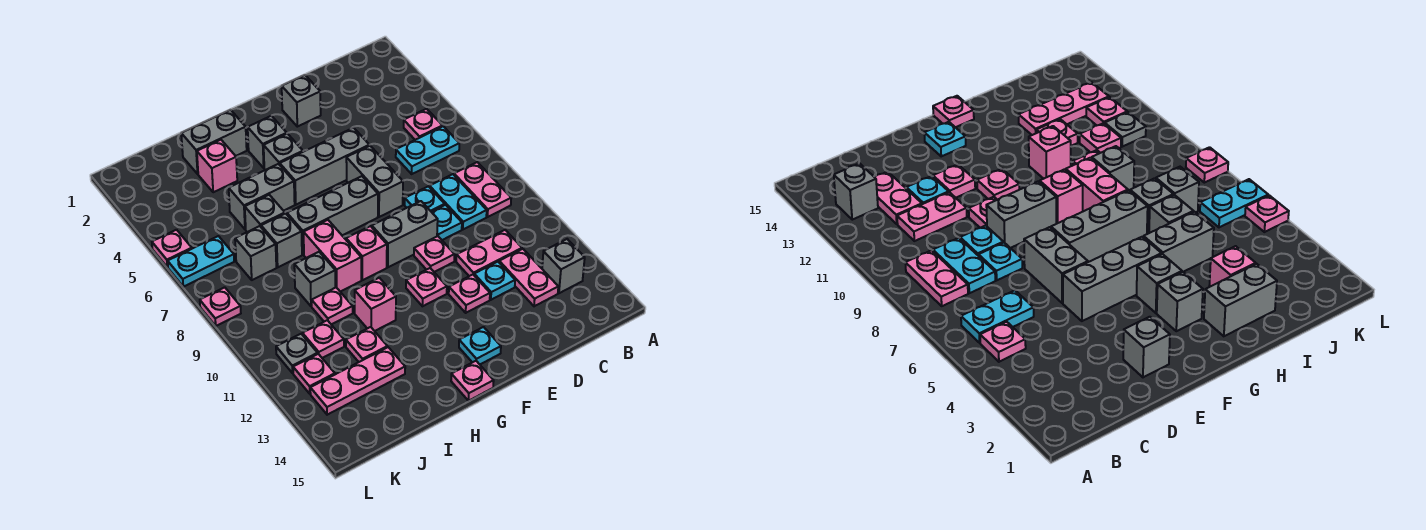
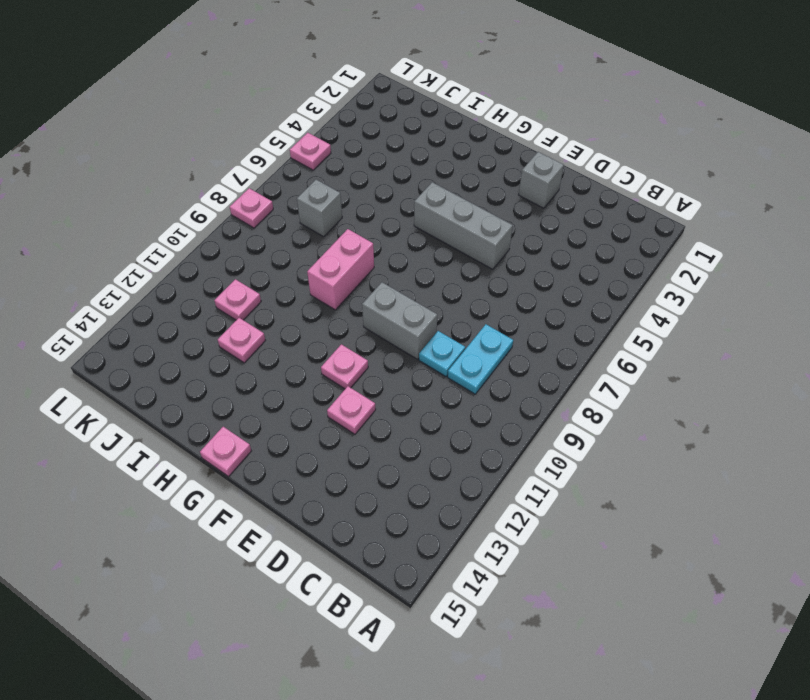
none -> pink 1x1 plate [404,109,443,140]
none -> cyan 1x2 plate [396,126,459,174]
none -> pink 1x2 plate [454,162,511,217]
none -> grey 1x1 brick [542,239,585,293]

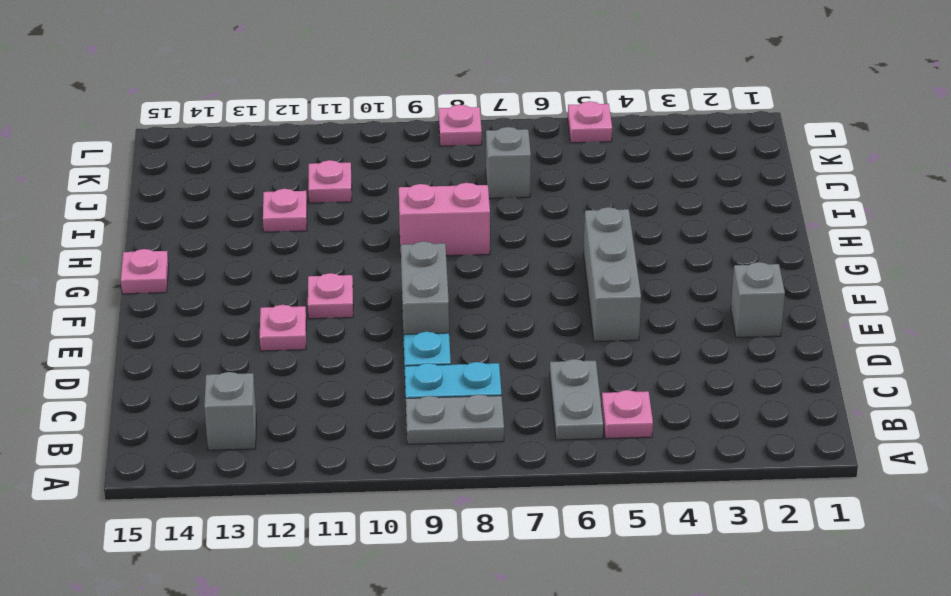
grey 1x2 plate [550,359,603,440] -> cyan 1x2 plate [396,126,459,174]
grey 1x2 plate [406,394,504,444] -> pink 1x2 plate [454,162,511,217]
none -> pink 1x2 plate [456,230,522,276]
none -> pink 1x2 plate [499,249,558,306]
none -> cyan 1x1 plate [405,186,445,212]
none -> cyan 1x1 plate [474,262,515,300]

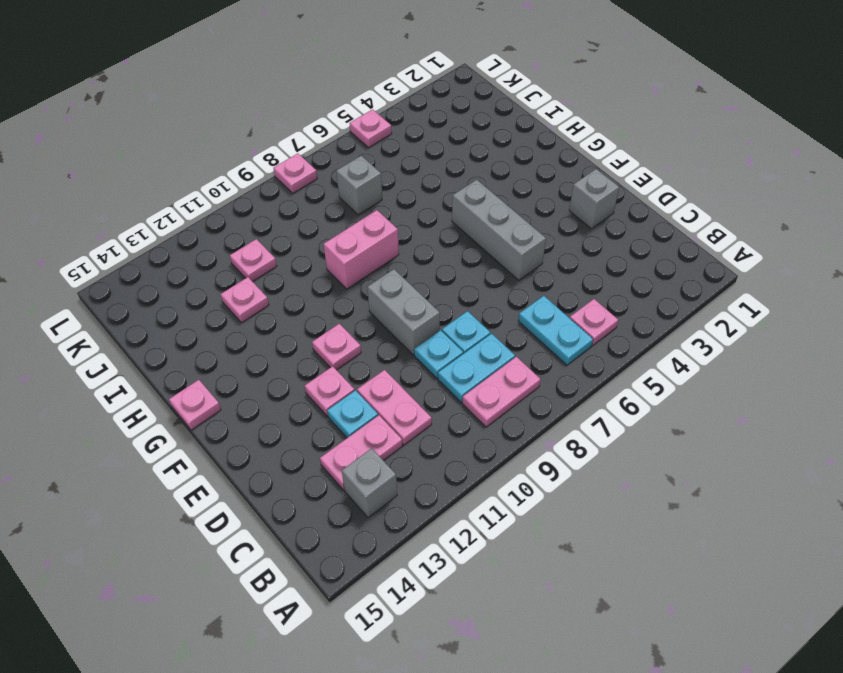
none -> grey 1x2 brick [346,146,403,217]
none -> pink 1x1 plate [414,236,455,272]
none -> grey 1x3 brick [287,176,378,255]
none -> cyan 1x1 plate [459,327,501,364]

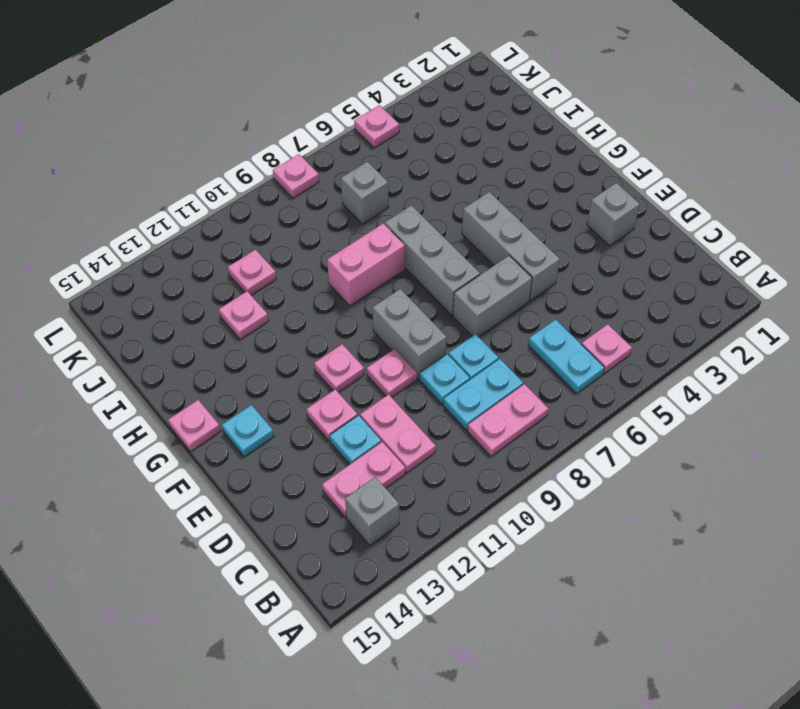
none -> grey 1x1 brick [248,116,287,168]
none -> grey 1x1 brick [264,134,303,170]
none -> pink 1x1 brick [346,226,387,280]
none -> grey 1x2 brick [181,110,247,174]

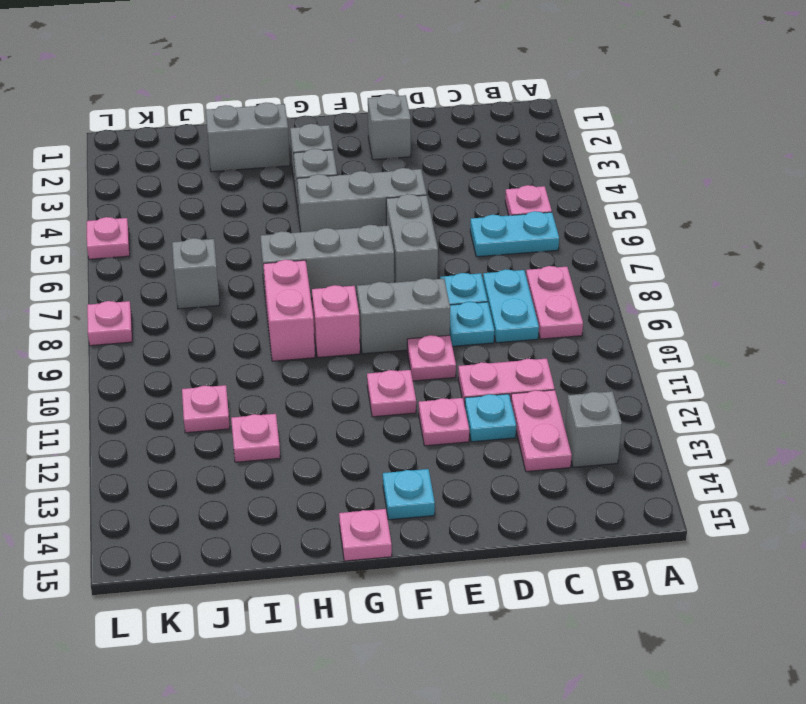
none -> grey 1x2 brick [229,164,295,229]
none -> pink 1x1 brick [355,278,396,331]
none -> pink 1x1 brick [197,140,237,192]
none -> grey 1x1 brick [245,195,285,232]

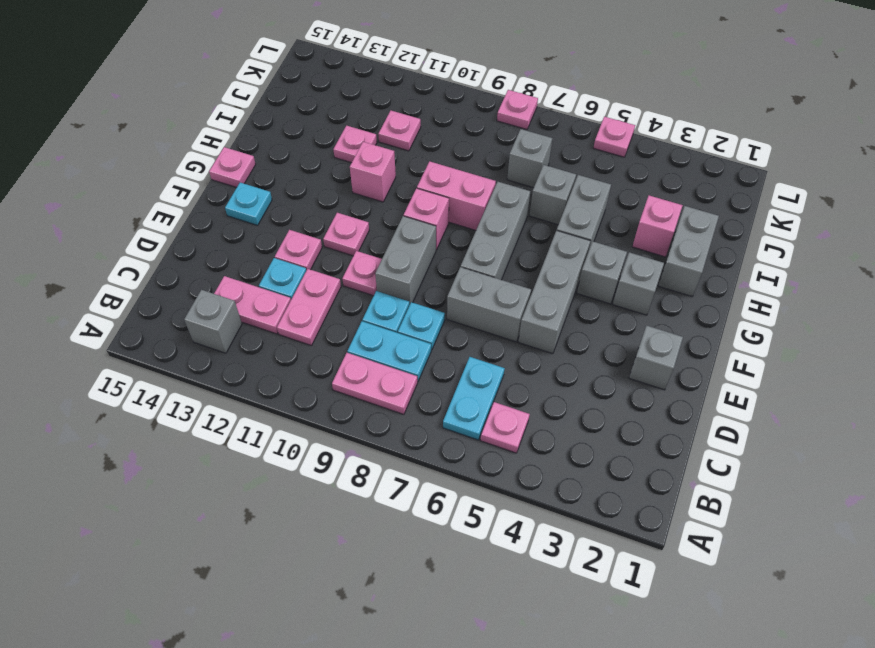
none -> grey 1x1 brick [261,214,302,267]
none -> grey 1x1 brick [294,252,336,306]
none -> pink 1x1 plate [312,287,353,324]
none -> pink 1x3 plate [310,347,405,415]

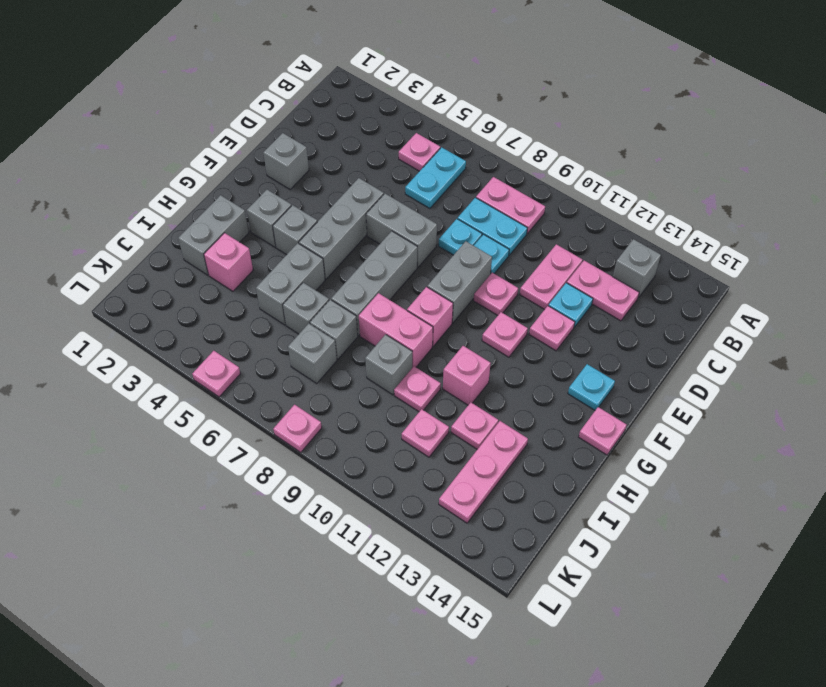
none -> cyan 1x2 plate [168,236,234,287]
none -> grey 1x1 plate [276,334,318,373]
none -> pink 1x1 plate [293,354,335,394]

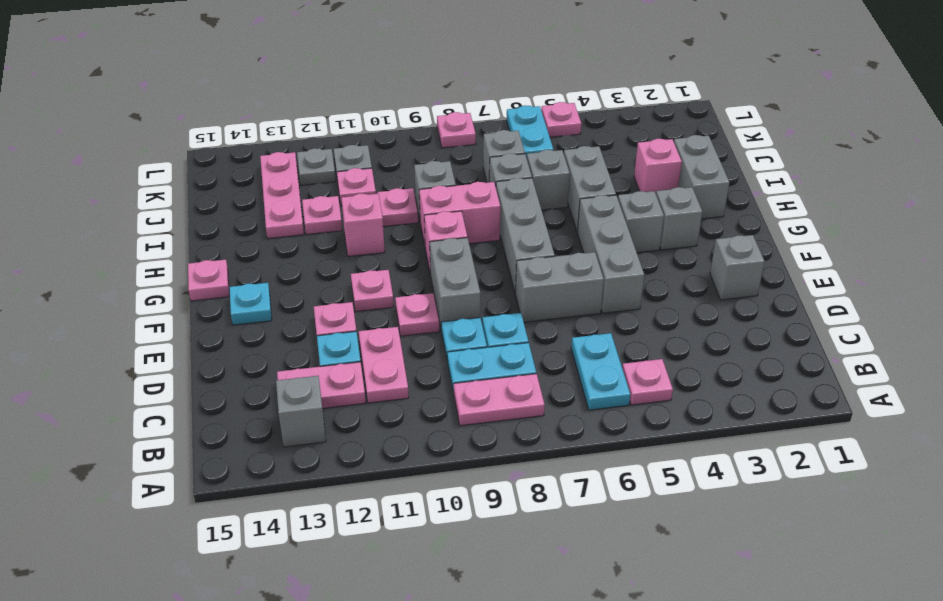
grey 1x1 plate [297,148,336,185] -> pink 1x1 plate [293,354,335,394]

